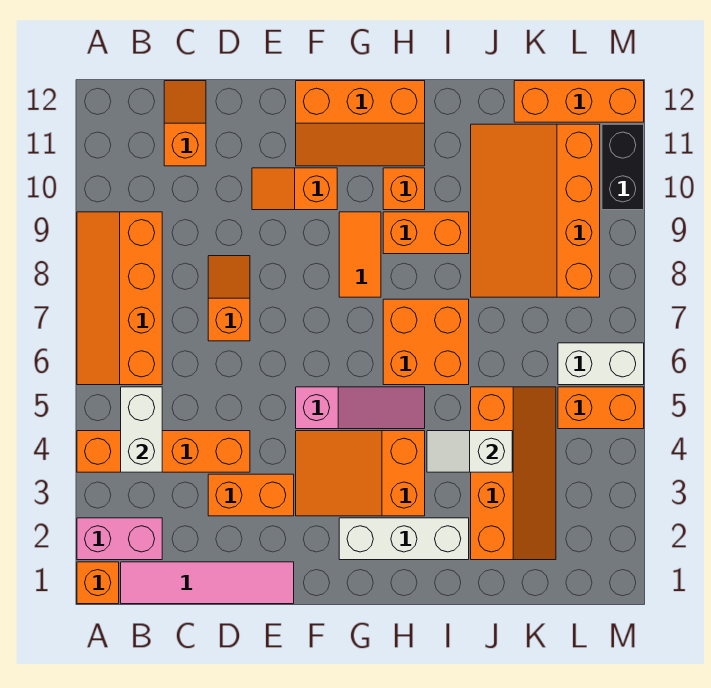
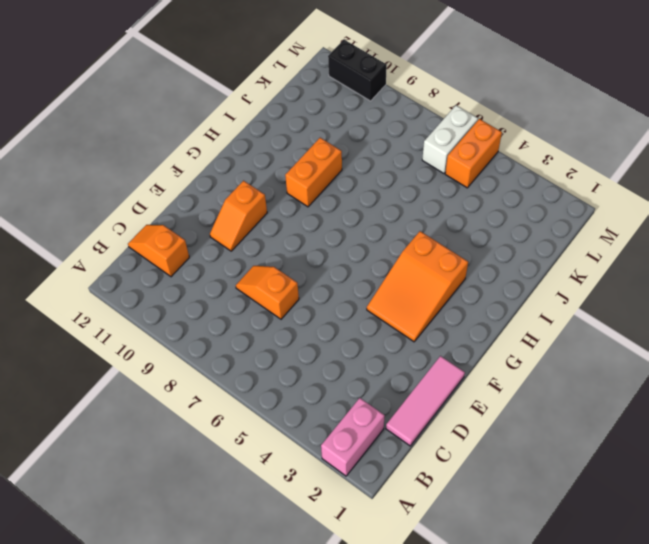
pink 1x3 tile [386,356,465,446] -> pink 1x4 tile [121,562,294,604]
none -> orange 1x1 brick [77,562,119,604]
none -> orange 1x4 brick [77,431,250,472]
none -> orange 2x4 slope [77,212,162,385]

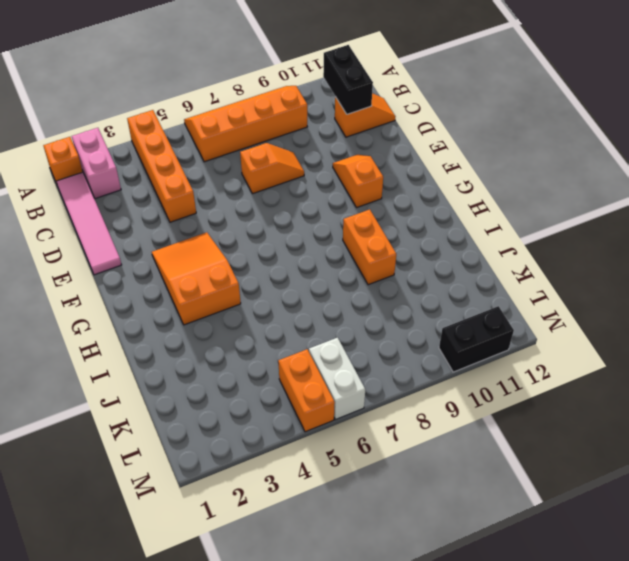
black 1x2 brick [323,45,373,114] -> none
none -> orange 1x2 brick [208,474,294,516]
none -> pink 1x3 slope [296,387,425,429]
none -> orange 2x3 slope [296,81,425,166]

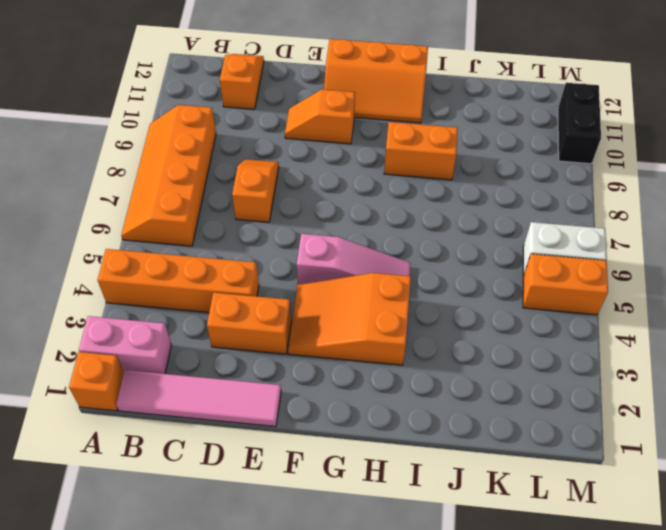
none -> white 1x3 brick [339,518,469,560]
none -> orange 1x2 tile [339,212,381,297]
none -> orange 2x2 brick [383,299,469,385]

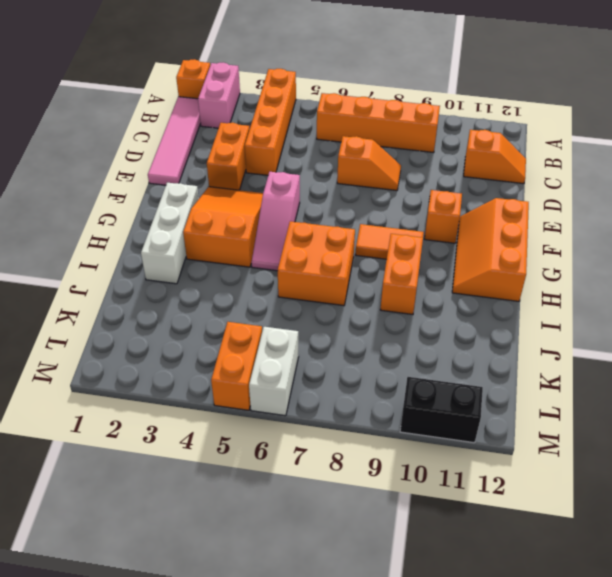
none -> orange 1x1 brick [383,168,425,210]
none -> orange 2x4 slope [471,387,556,560]
none -> orange 3x4 slope [471,124,600,297]

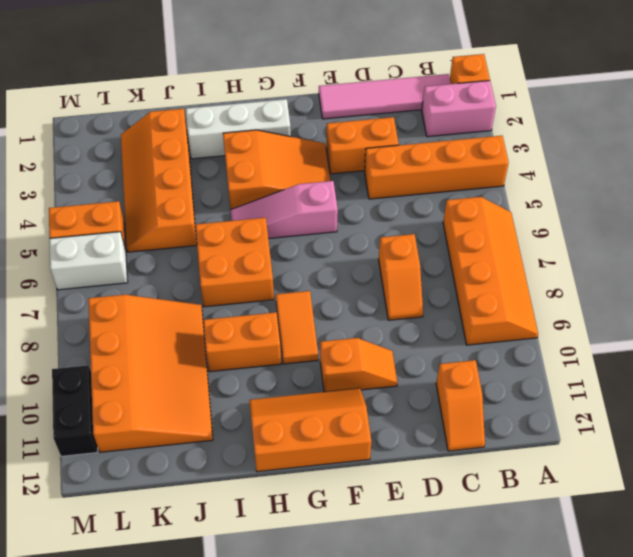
none -> orange 1x1 brick [383,168,425,210]
none -> orange 1x3 brick [514,81,644,122]
none -> white 1x2 brick [121,387,162,472]

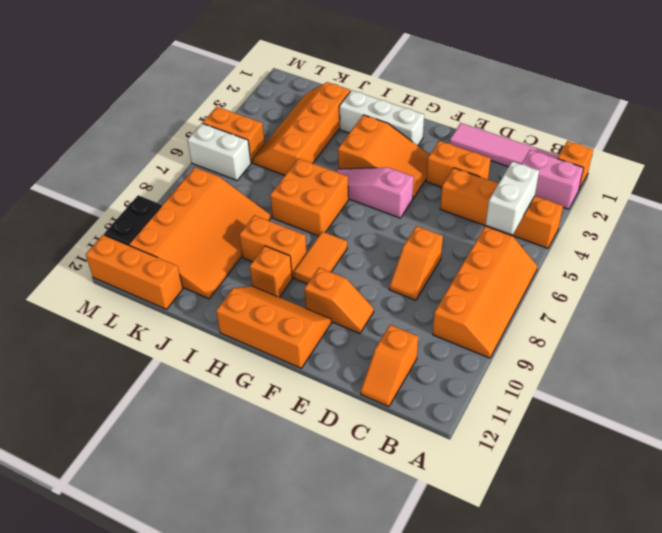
none -> white 1x2 slope [427,431,512,472]

